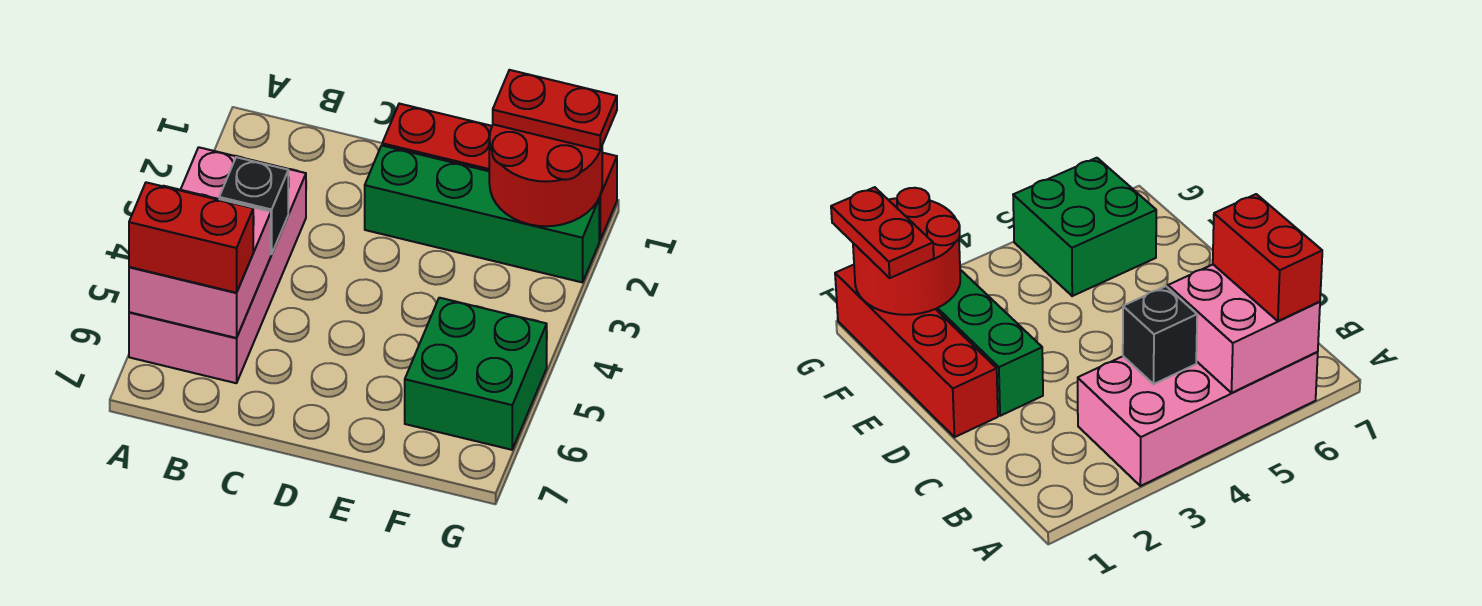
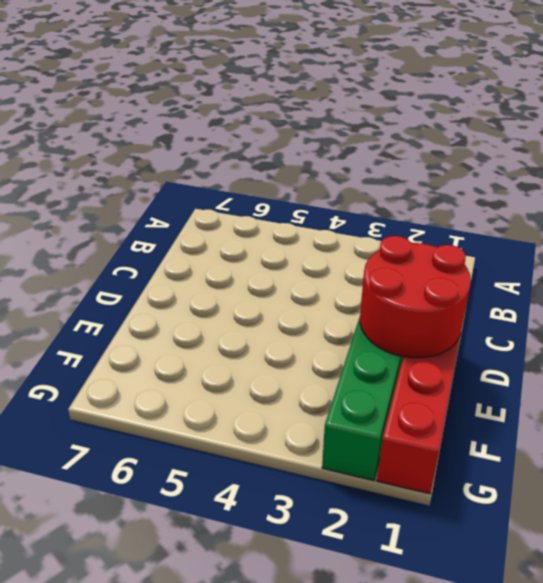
red 2x2 round brick [360,236,471,358] -> red 2x2 round brick moved to [489,124,602,226]
none -> pink 2x4 brick [129,147,306,383]
none -> green 2x2 brick [405,298,547,450]

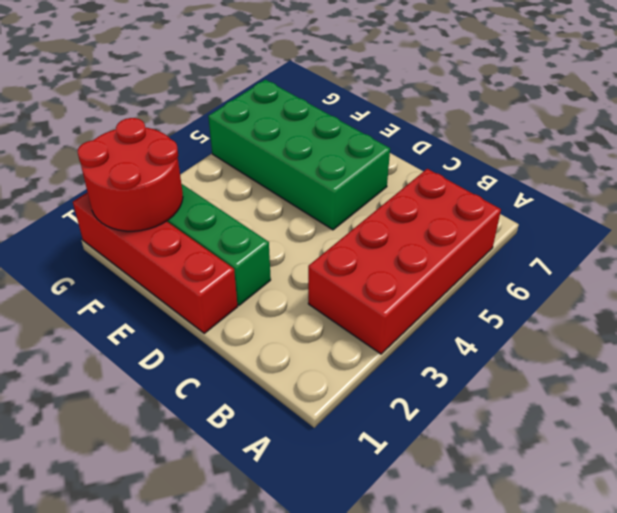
red 2x4 brick [308,169,501,354] -> pink 2x4 brick [129,147,306,383]
green 2x4 brick [208,80,390,230] -> green 2x2 brick [405,298,547,450]
none -> pink 2x2 brick [129,186,271,338]
none -> black 1x1 brick [219,157,288,254]

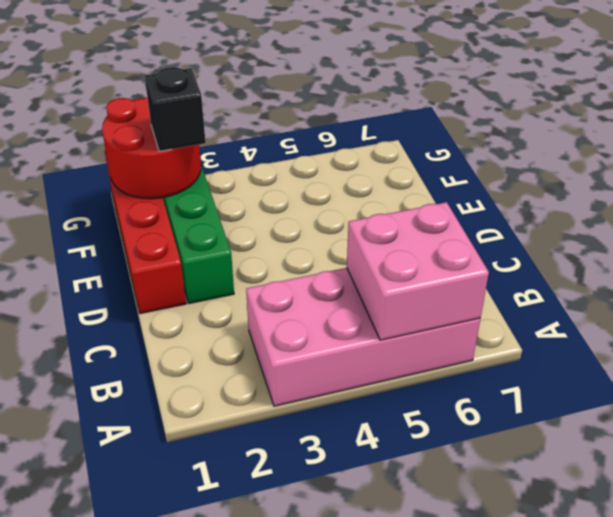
black 1x1 brick [145,67,206,151] -> black 1x1 brick moved to [219,157,288,254]
none -> green 2x2 brick [405,298,547,450]
none -> red 1x2 brick [129,182,253,293]

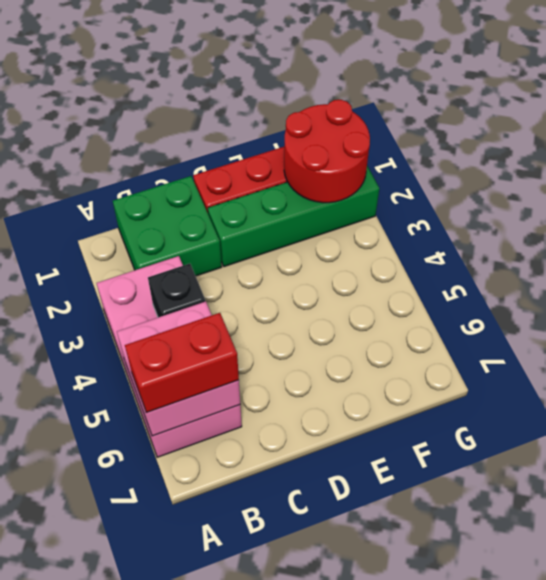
green 2x2 brick [113,176,222,276] -> green 2x2 brick moved to [405,298,547,450]
none -> red 1x2 plate [493,70,617,150]

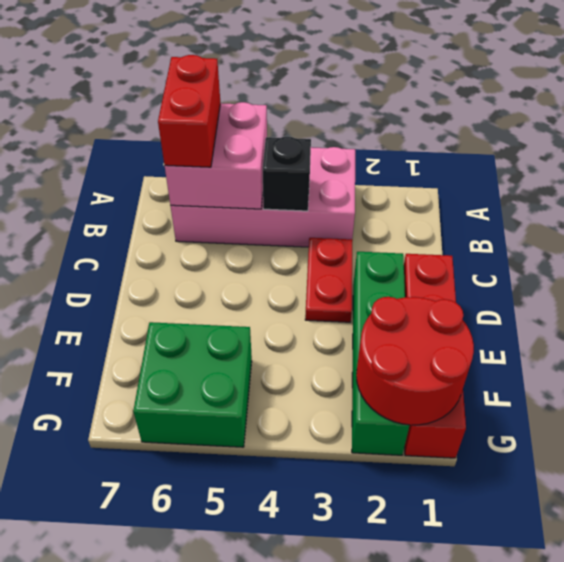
red 1x2 plate [305,238,353,322] -> red 1x2 plate moved to [493,70,617,150]

